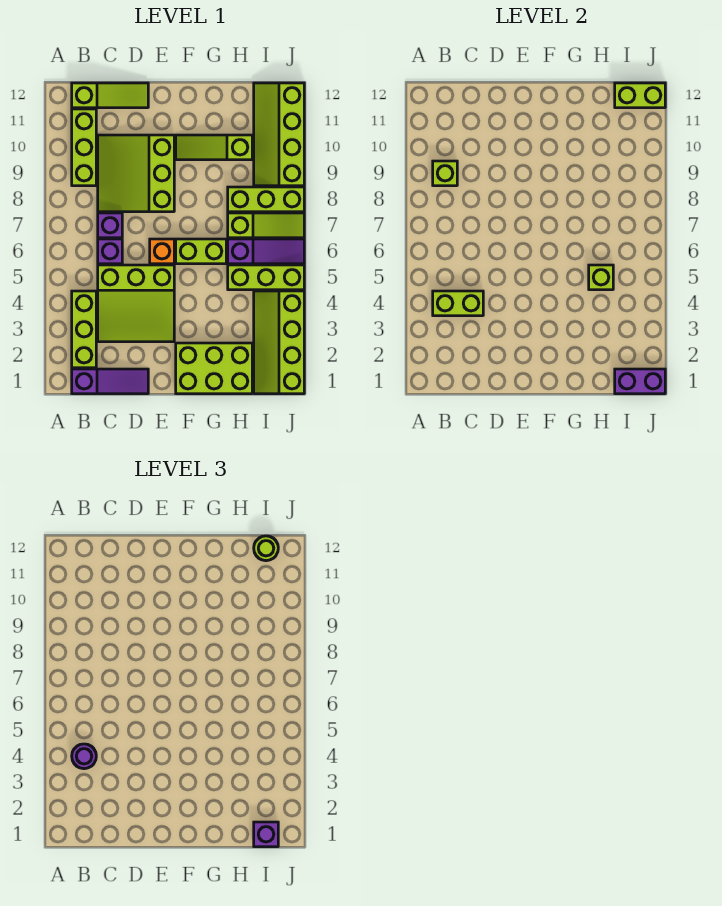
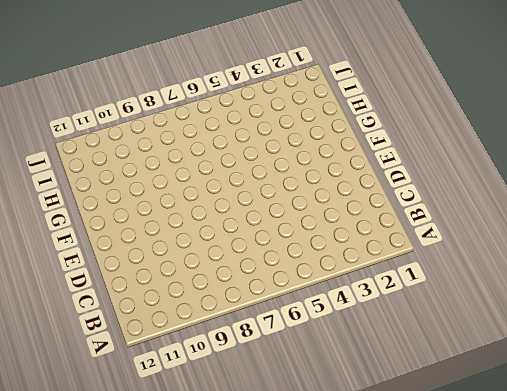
none -> purple 1x3 slope [72,369,148,394]
none -> lime 1x3 brick [72,291,96,368]
none -> lime 1x3 brick [72,109,96,186]

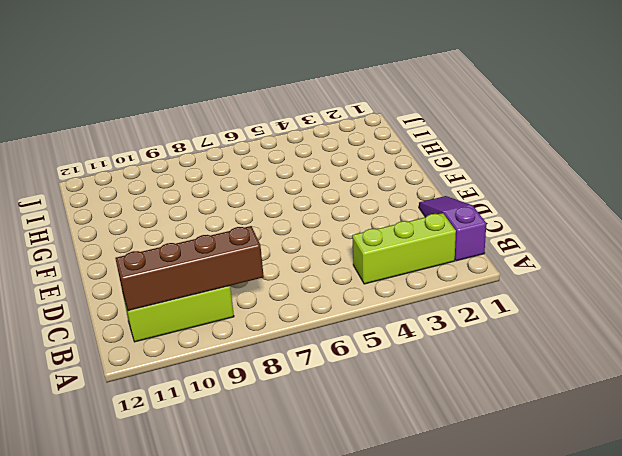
brown 1x4 brick [115,226,264,311] -> lime 1x1 brick [433,161,457,186]
none -> lime 1x3 slope [72,83,148,108]
none -> lime 3x3 slope [98,265,174,342]
none -> purple 1x1 brick [98,239,122,264]

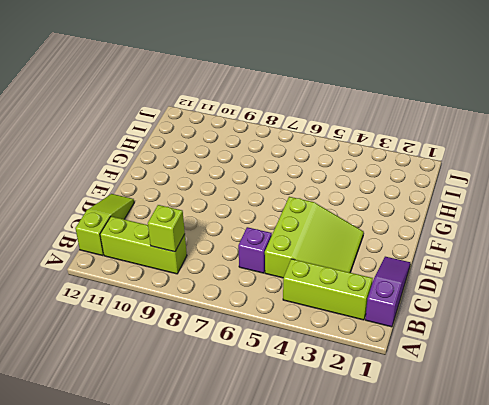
none -> purple 1x1 brick [98,213,122,238]
none -> lime 3x3 slope [98,135,174,212]
none -> orange 1x1 brick [150,239,174,264]

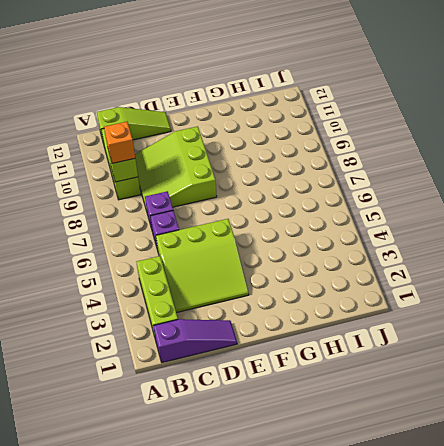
orange 1x1 brick [104,122,135,163] -> orange 1x1 brick moved to [150,239,174,264]
none -> lime 2x3 brick [176,343,252,394]
none -> lime 1x2 brick [176,239,226,264]
none -> lime 1x3 slope [176,135,252,160]

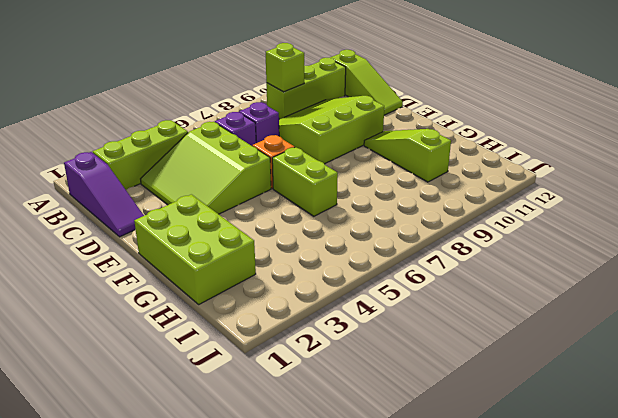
none -> lime 1x3 brick [228,265,304,290]
none -> purple 1x3 slope [228,239,304,264]
none -> lime 1x3 slope [228,213,304,238]

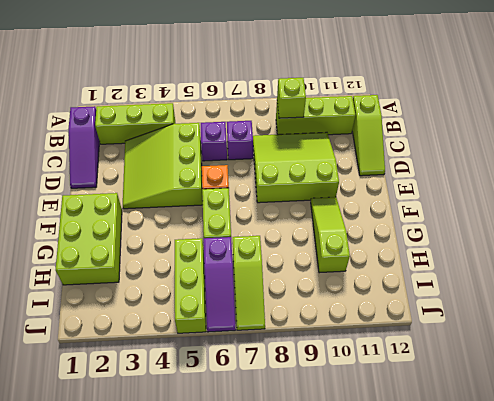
none -> lime 1x3 brick [228,187,304,212]
none -> lime 2x4 slope [254,291,304,394]
none -> lime 2x4 slope [254,83,304,186]

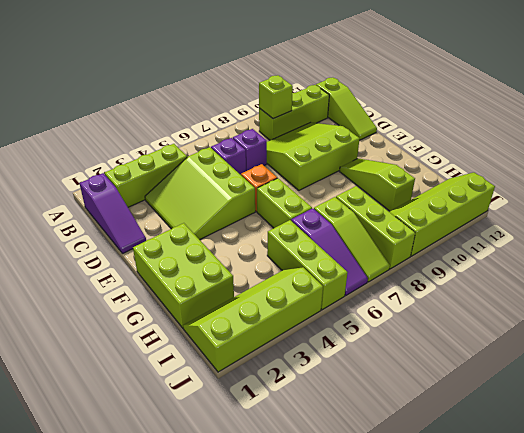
none -> lime 1x2 brick [433,291,483,316]
none -> lime 1x1 brick [589,265,613,290]
none -> purple 1x2 brick [615,369,665,394]

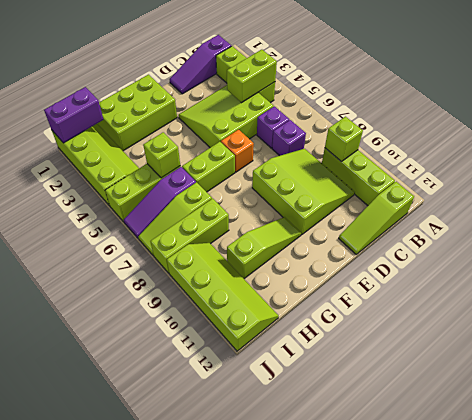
none -> lime 1x2 brick [615,83,665,108]
none -> purple 1x1 round brick [72,744,96,769]
none -> purple 1x1 brick [254,822,278,847]

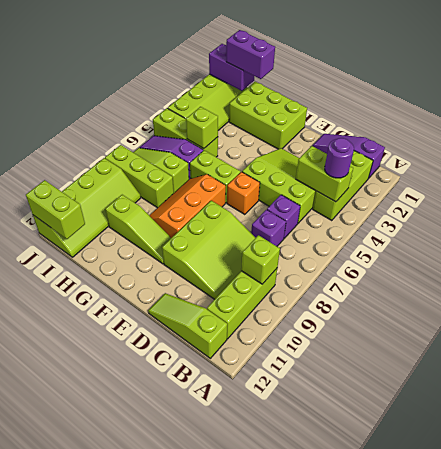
orange 2x3 slope [149,174,226,238] -> none
purple 1x2 brick [226,30,275,79] -> purple 1x1 brick [254,822,278,847]
none -> lime 1x1 round brick [254,536,278,561]

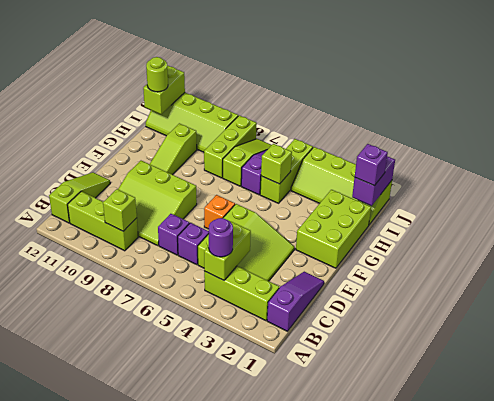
none -> lime 1x2 brick [176,239,226,264]

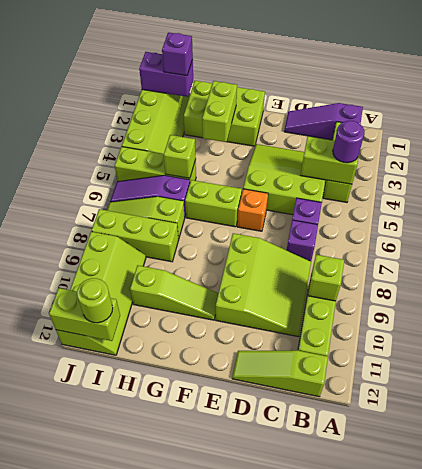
lime 1x2 brick [202,81,237,142] -> none

